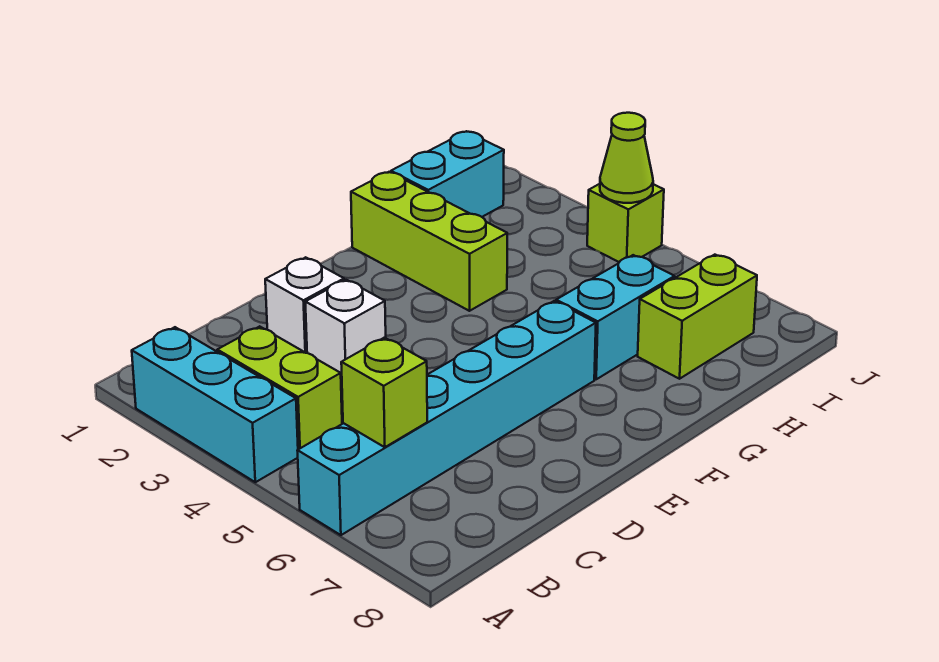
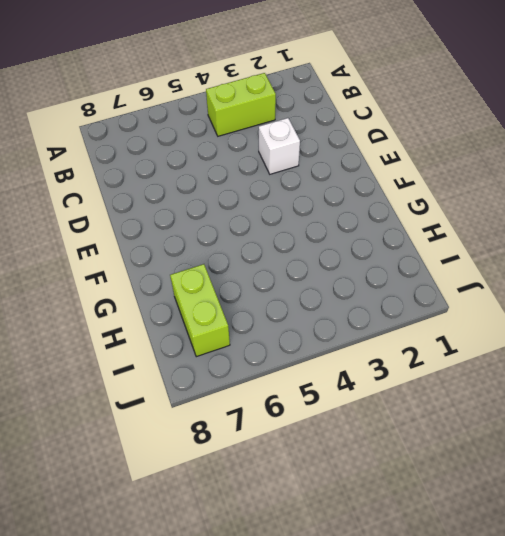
none -> cyan 1x3 brick [132,327,298,482]
none -> cyan 1x6 brick [297,301,596,535]
none -> white 1x1 brick [265,257,344,353]

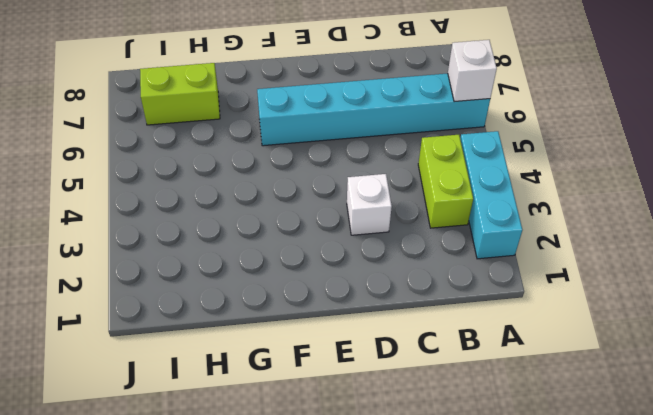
white 1x1 brick [448,40,497,102] -> white 1x1 brick moved to [265,257,344,353]
none -> lime 1x3 brick [351,172,507,311]
none -> cyan 1x2 brick [556,255,675,379]
none -> cyan 1x2 brick [391,131,504,217]

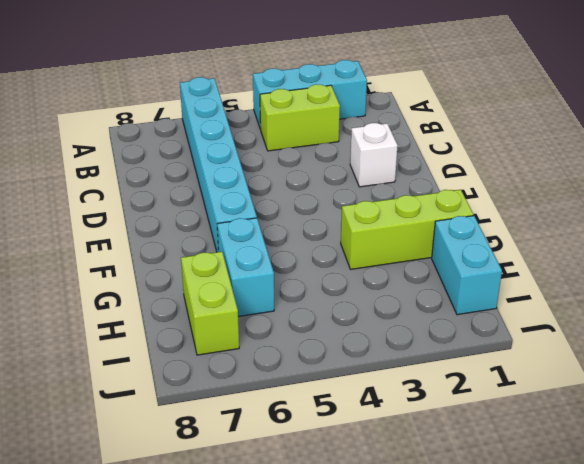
none -> white 1x1 brick [305,280,386,379]
none -> lime 1x1 brick [587,184,664,262]
none -> lime 1x1 brick [341,338,427,447]

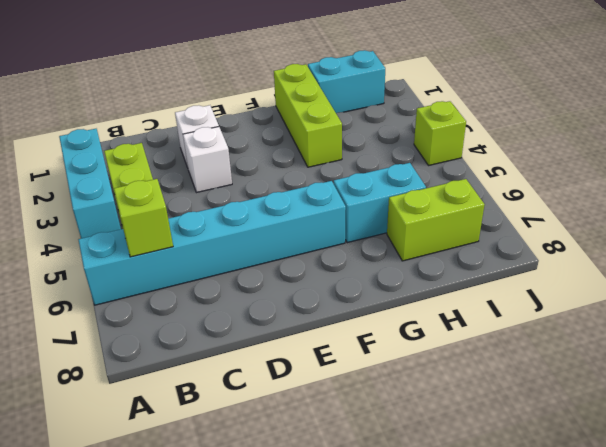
none -> lime 1x1 cone [600,113,653,203]

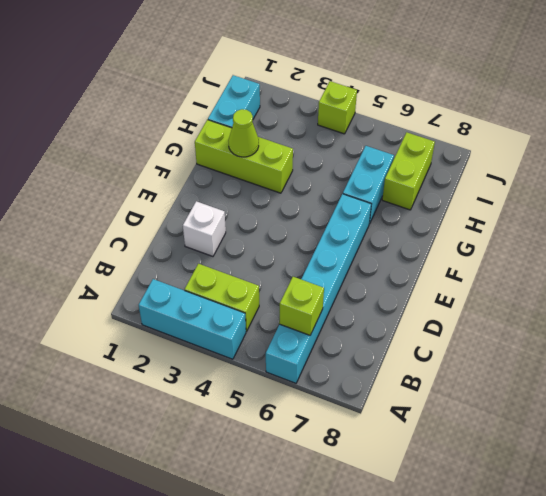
lime 1x1 cone [228,109,259,157] -> lime 1x1 cone moved to [600,113,653,203]
none -> white 1x1 brick [305,280,386,379]

